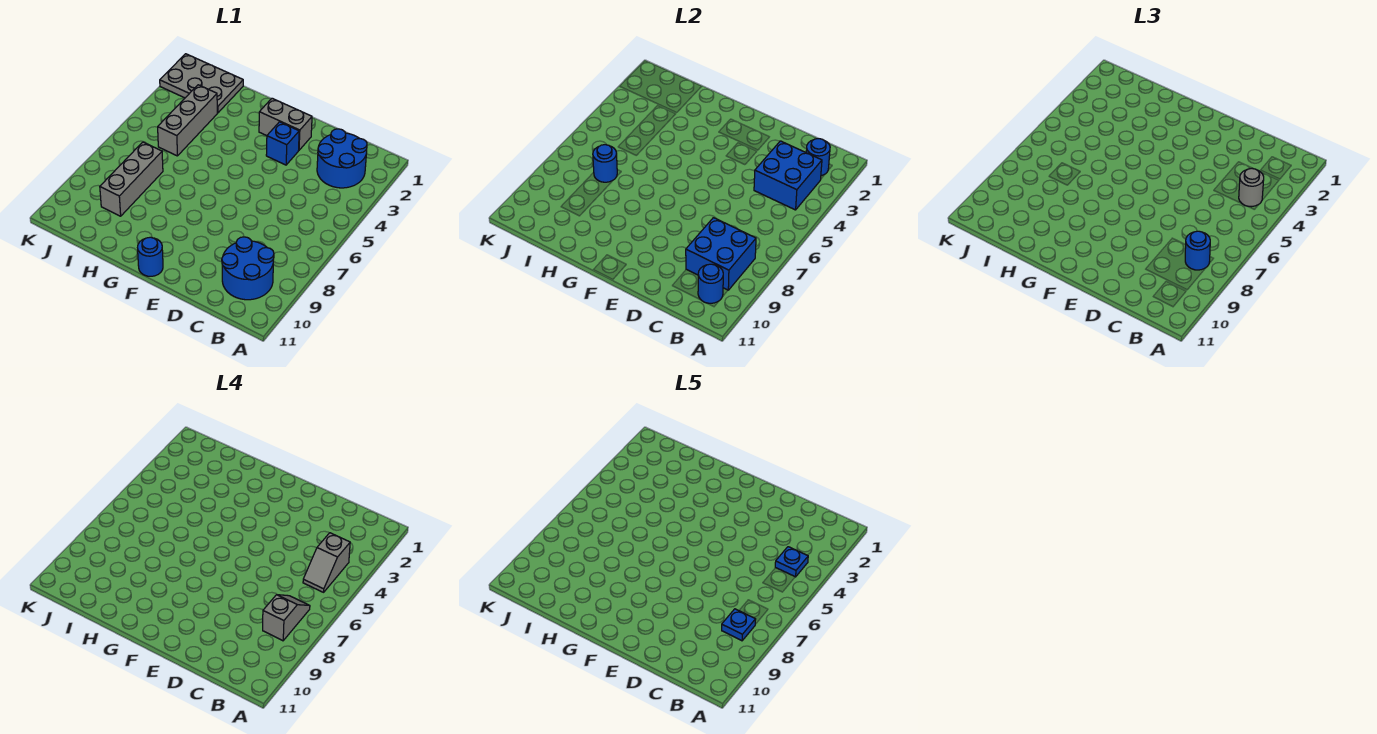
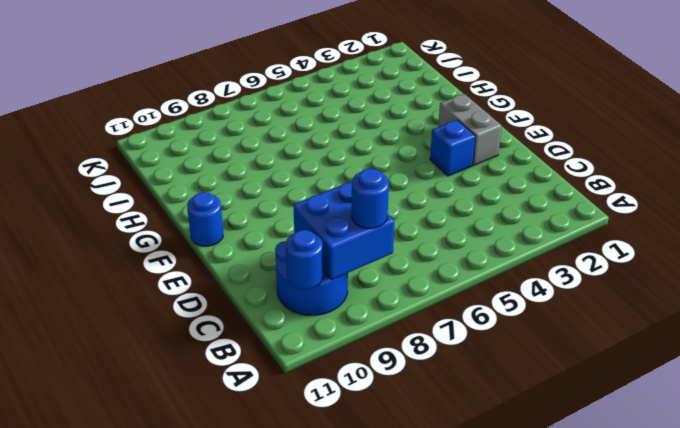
none -> blue 2x2 round brick [317,129,367,188]
none -> grey 2x3 plate [160,54,243,113]
none -> grey 1x3 brick [158,85,217,156]

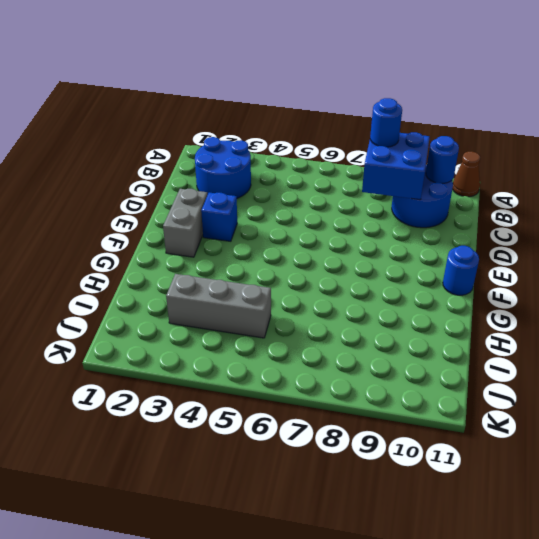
brown 1x1 cone [452,152,480,197] -> none
none -> grey 2x3 plate [160,54,243,113]
none -> grey 1x3 brick [100,142,163,216]
none -> blue 1x1 round brick [806,139,830,176]

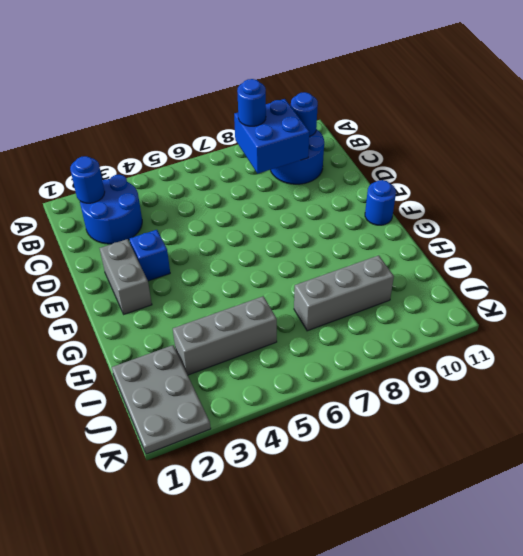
none -> blue 2x2 brick [754,141,822,210]
none -> blue 1x1 round brick [593,145,617,182]
none -> grey 1x1 round brick [1239,169,1264,207]

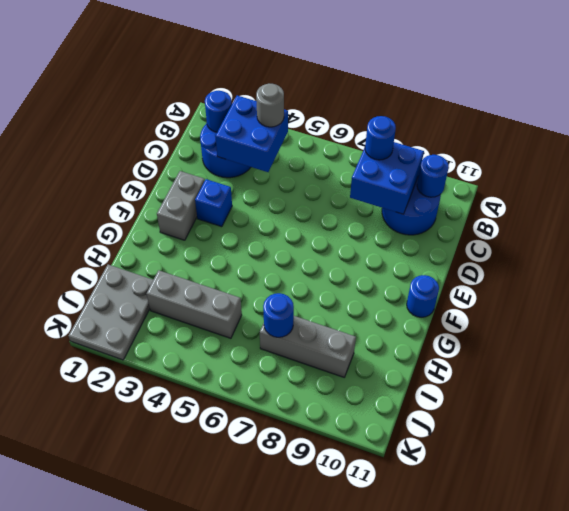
none -> grey 1x2 slope [303,533,350,592]
none -> grey 1x2 slope [263,595,310,641]
none -> blue 1x1 plate [775,547,808,577]

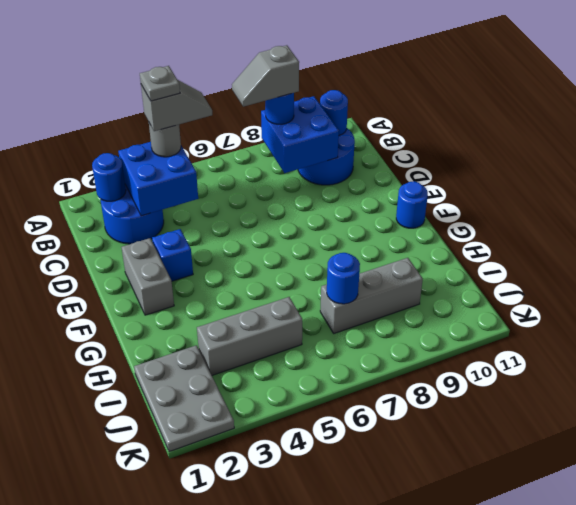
grey 1x1 plate [140,66,180,101] -> blue 1x1 plate [775,547,808,577]
none -> blue 1x1 plate [722,609,756,641]

